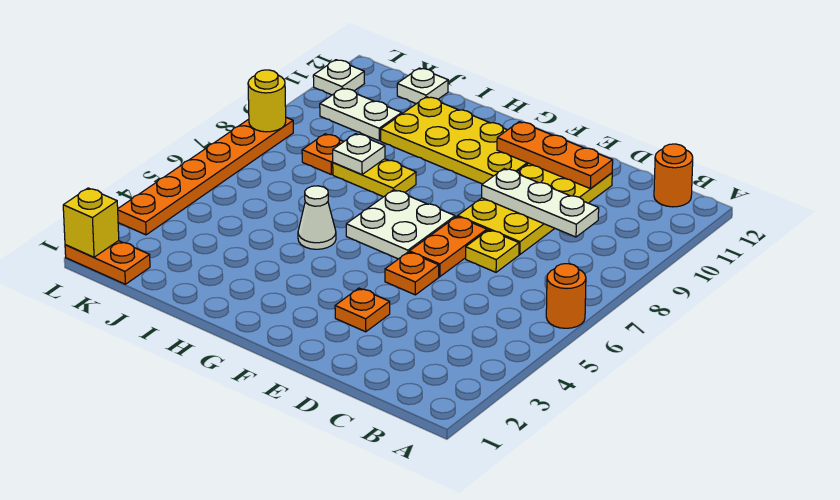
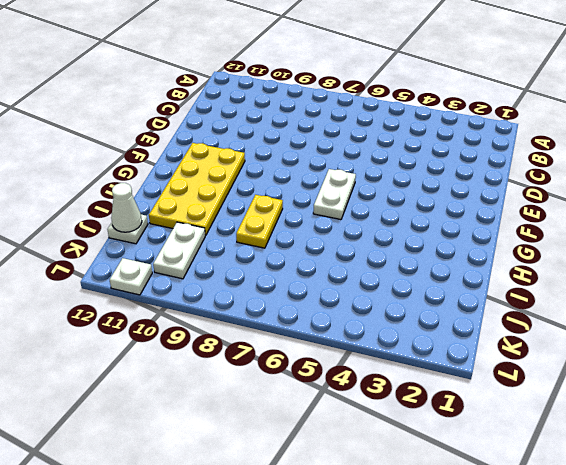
white 1x2 plate [313,169,356,220] -> white 2x2 plate [346,190,455,259]
white 1x1 cone [111,183,142,232] -> white 1x1 cone moved to [298,186,336,249]
none -> orange 1x1 round brick [546,264,586,328]
none -> orange 1x1 round brick [654,144,693,207]
none -> yellow 1x1 plate [466,230,519,272]

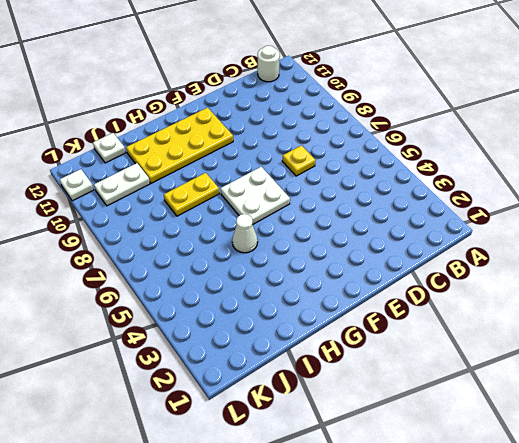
white 1x1 round brick [258,46,280,82] -> orange 1x1 round brick [654,144,693,207]
none -> orange 1x1 round brick [546,264,586,328]
none -> yellow 2x4 plate [458,163,612,254]
none -> orange 1x1 plate [335,288,390,332]

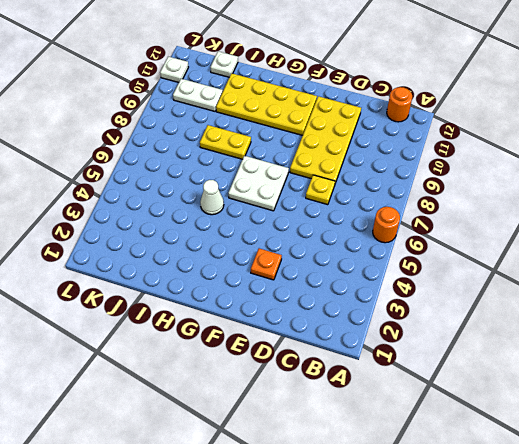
none -> orange 1x1 plate [385,252,439,295]
none -> orange 1x2 plate [409,216,487,277]
none -> orange 1x1 plate [302,134,344,174]

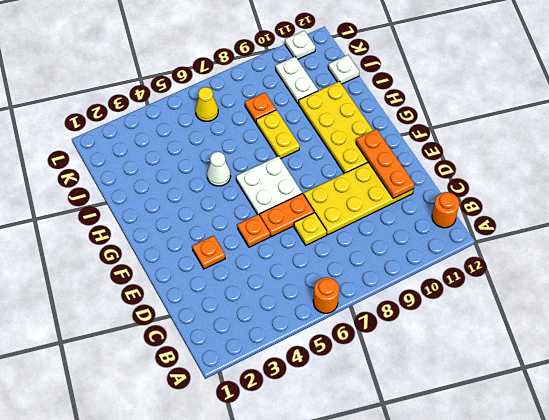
yellow 1x1 cone [195,87,218,121] -> none
none -> orange 1x2 plate [65,241,150,284]
none -> orange 1x6 plate [118,117,293,235]
none -> white 1x3 plate [482,169,599,237]

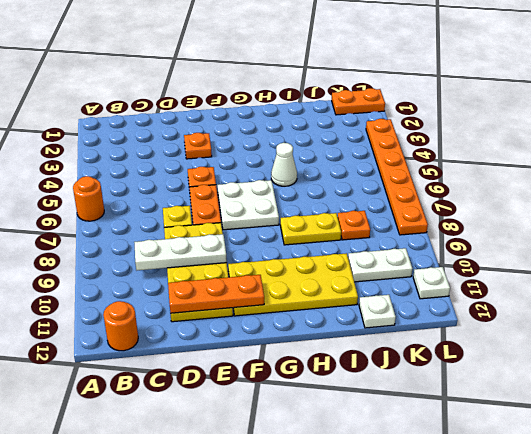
none -> white 1x1 plate [333,134,385,175]
none -> yellow 1x1 brick [63,188,119,257]
none -> yellow 1x1 round brick [248,70,286,132]

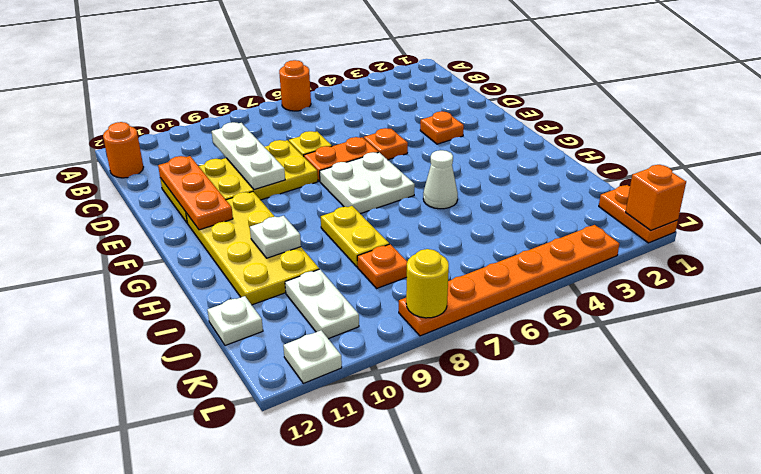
white 1x1 plate [250,216,301,258] -> white 1x1 plate moved to [333,134,385,175]
orange 1x1 brick [626,165,686,230] -> yellow 1x1 brick [63,188,119,257]

